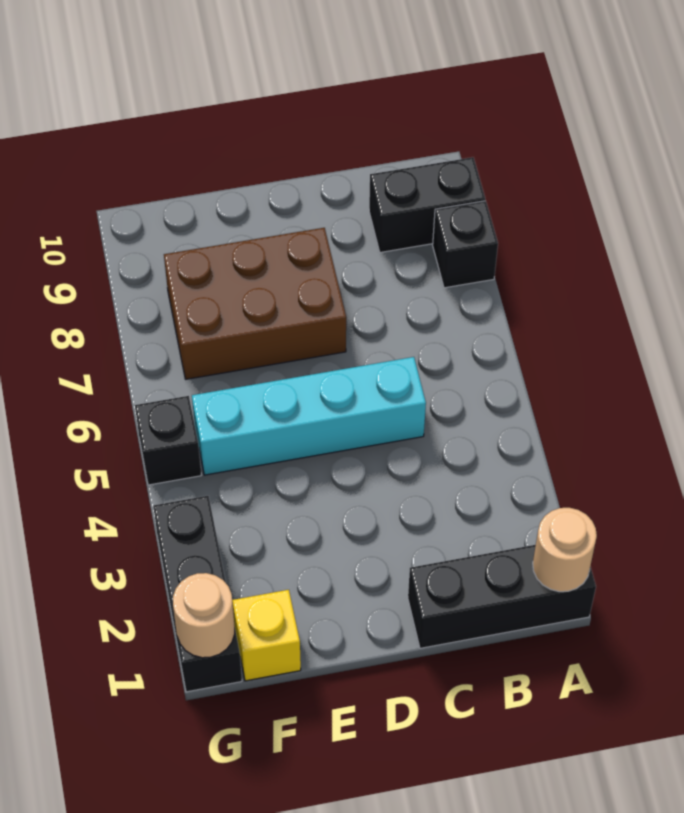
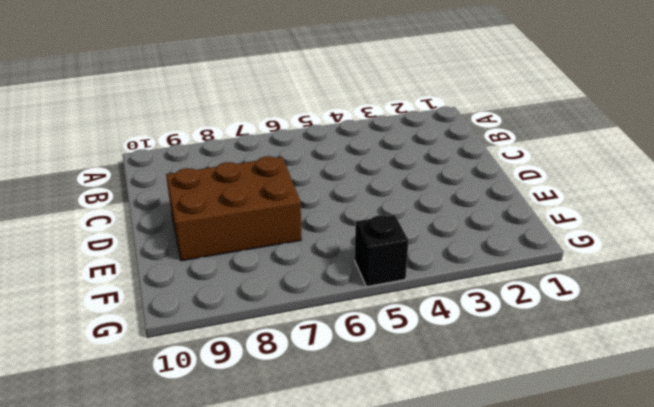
brown 2x3 brick [166,156,301,261] -> brown 2x3 brick turned to [164,228,346,379]
none -> black 1x3 brick [408,545,596,648]
none -> black 1x1 brick [433,201,498,288]

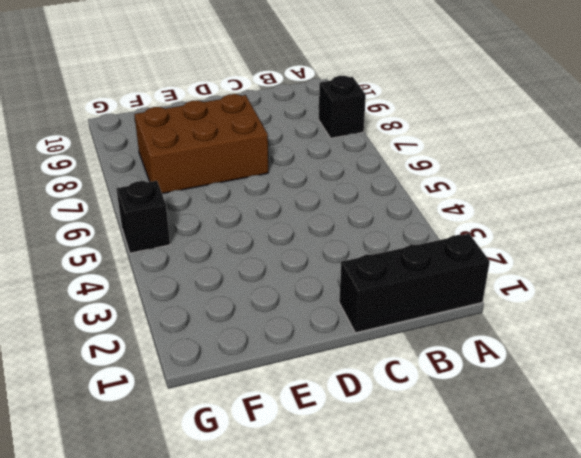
none -> black 1x2 brick [369,157,485,252]
none -> cyan 1x4 brick [192,357,426,475]

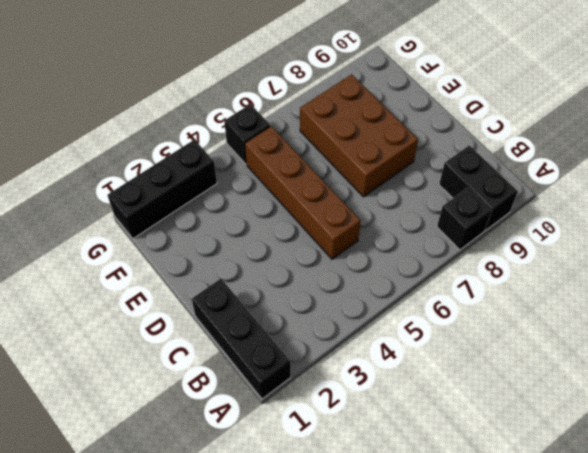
brown 1x4 brick [245,126,361,259] -> cyan 1x4 brick [192,357,426,475]
none -> yellow 1x1 brick [232,590,301,681]
none -> tan 1x1 round brick [533,508,597,592]

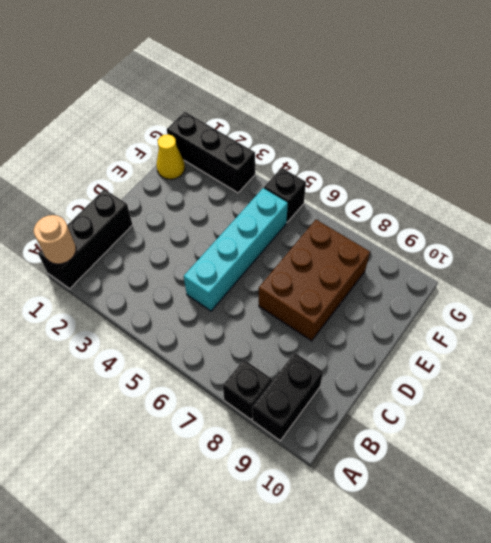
yellow 1x1 cone [156,134,185,179] -> yellow 1x1 brick [232,590,301,681]
none -> tan 1x1 round brick [173,573,235,658]

